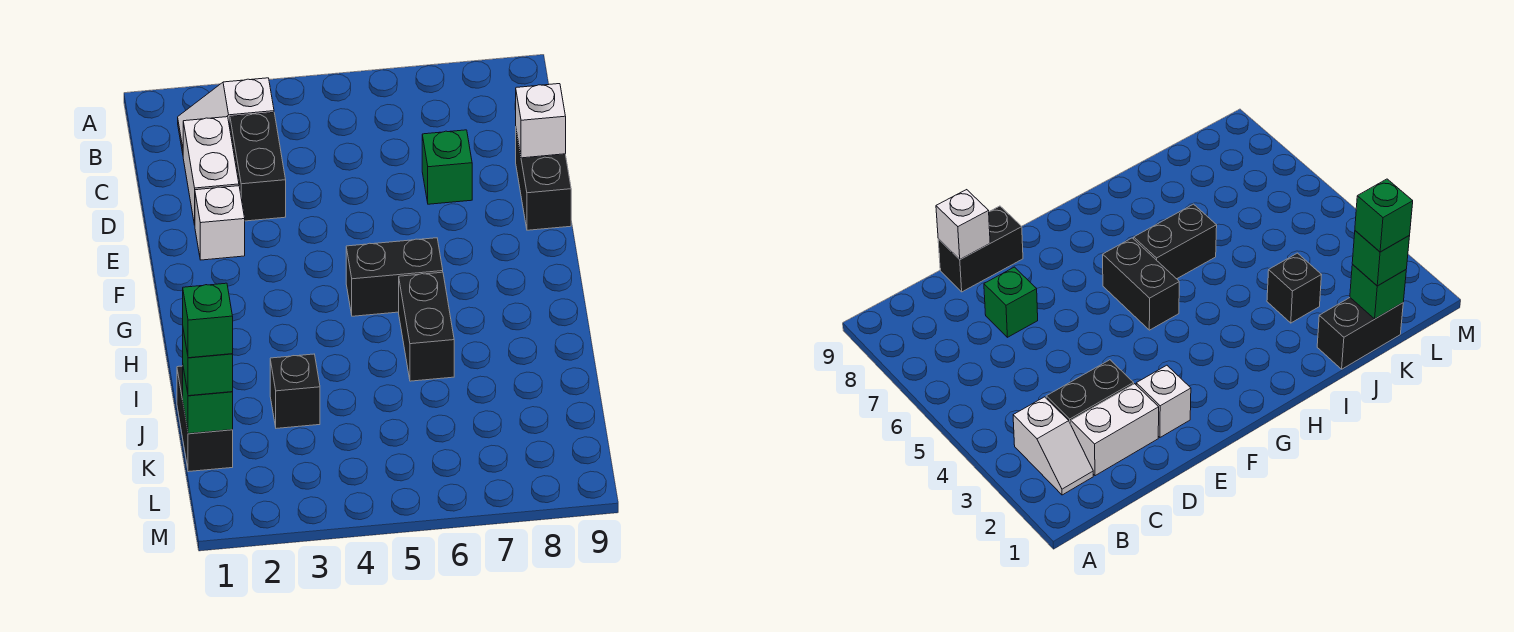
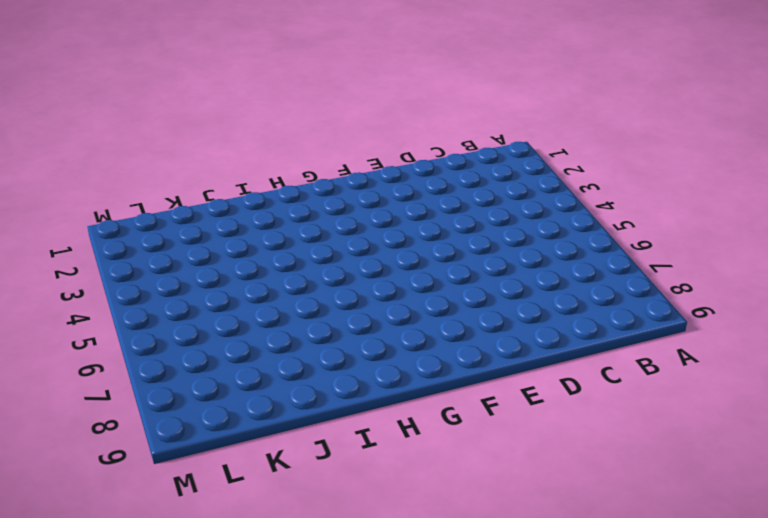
none -> white 1x2 slope [178,78,274,153]
none -> white 1x2 brick [183,117,239,225]
none -> black 1x2 brick [230,113,286,221]

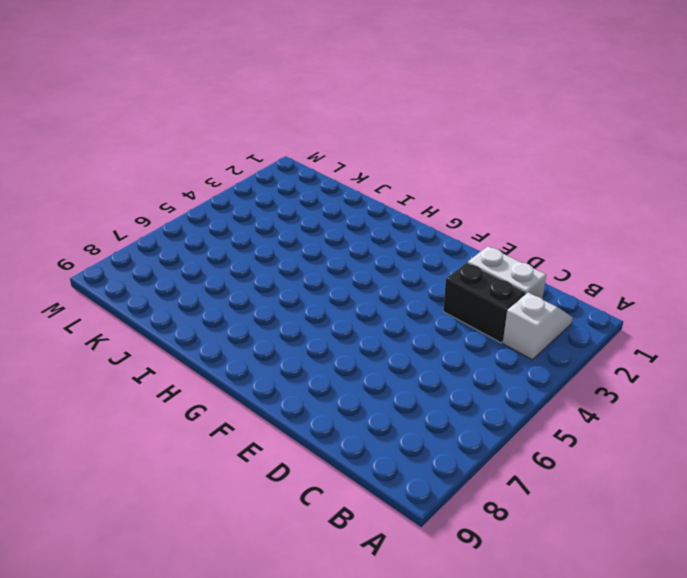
none -> green 1x1 brick [422,130,472,204]
none -> black 1x2 brick [516,131,571,230]
none -> white 1x1 brick [195,186,245,260]

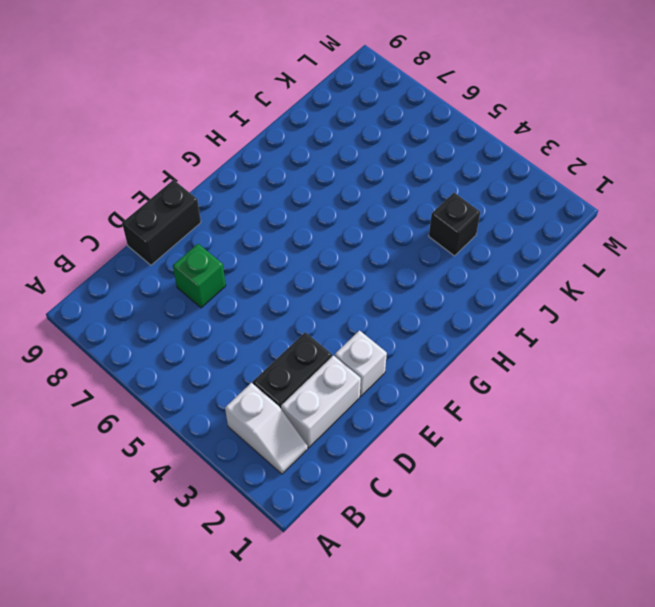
none -> black 1x2 brick [346,238,443,316]
none -> black 1x2 brick [399,272,454,381]
none -> black 1x2 brick [177,366,233,472]

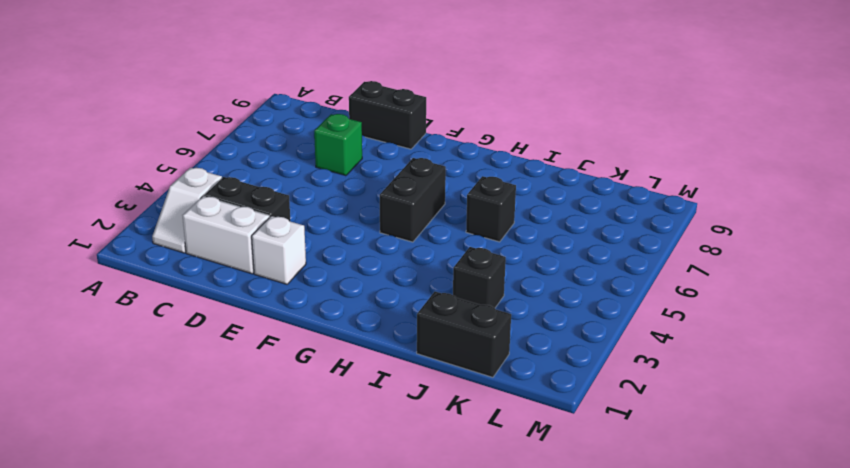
black 1x1 brick [466,176,516,242] -> black 1x2 brick [399,272,454,381]
none -> white 1x1 brick [516,84,566,158]
none -> green 1x1 brick [183,368,233,434]
none -> green 1x1 brick [183,330,233,396]

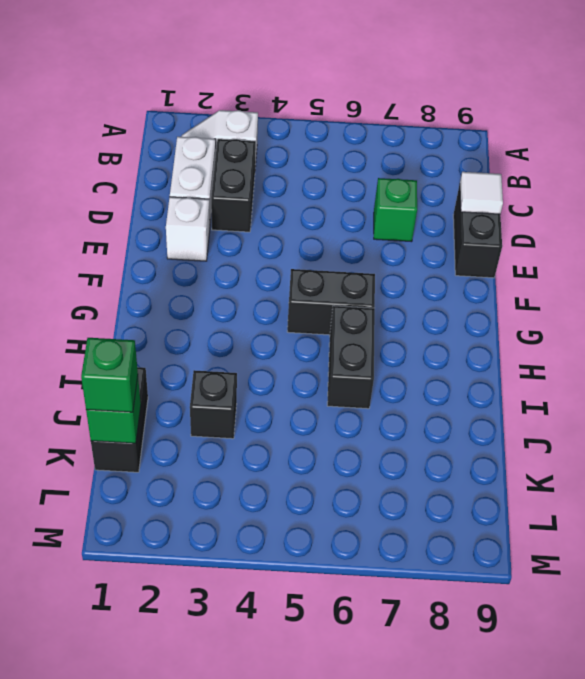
white 1x1 tile [460,172,503,214] -> white 1x1 brick [516,84,566,158]
none -> green 1x1 brick [183,283,233,358]

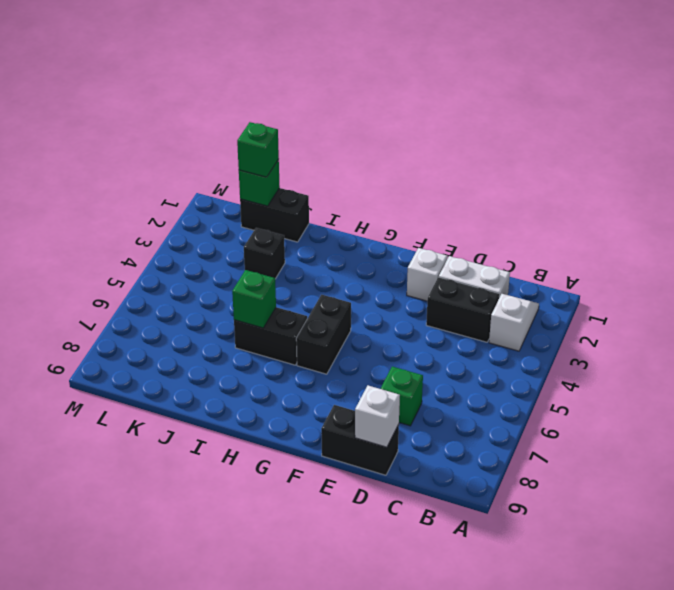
green 1x1 brick [232,270,276,328] -> green 1x1 brick moved to [183,283,233,358]

